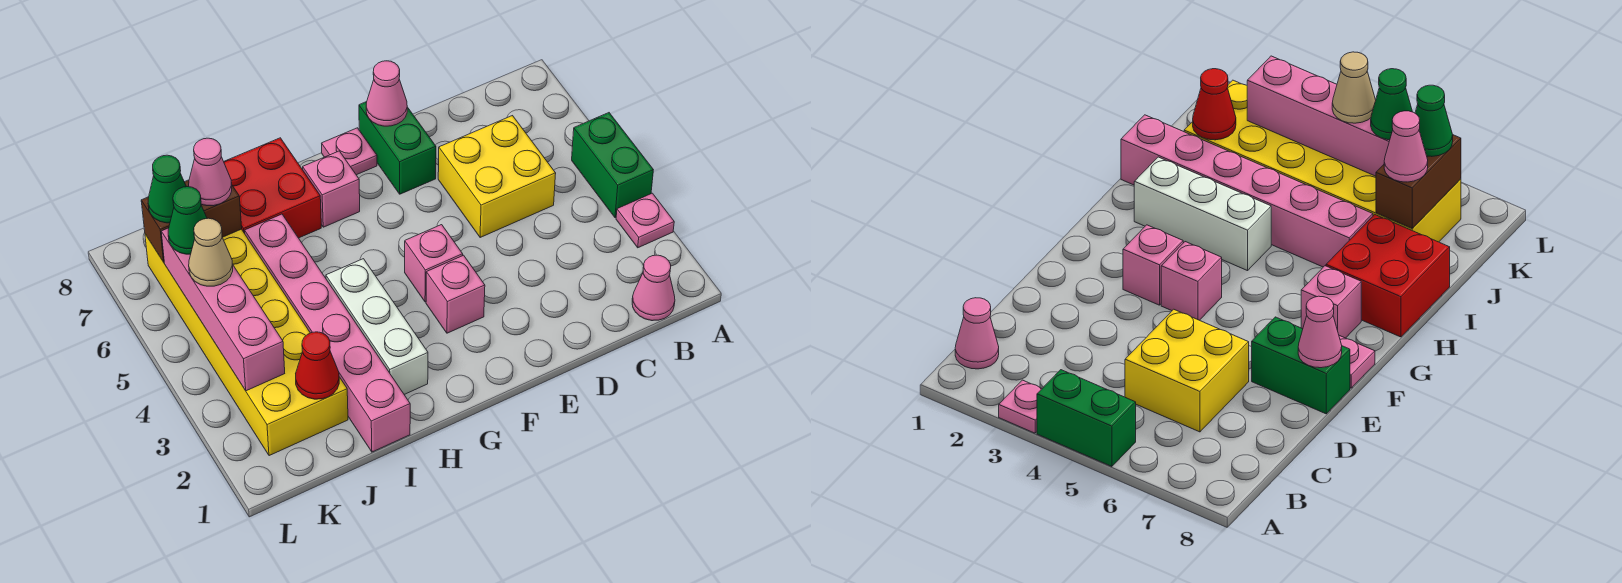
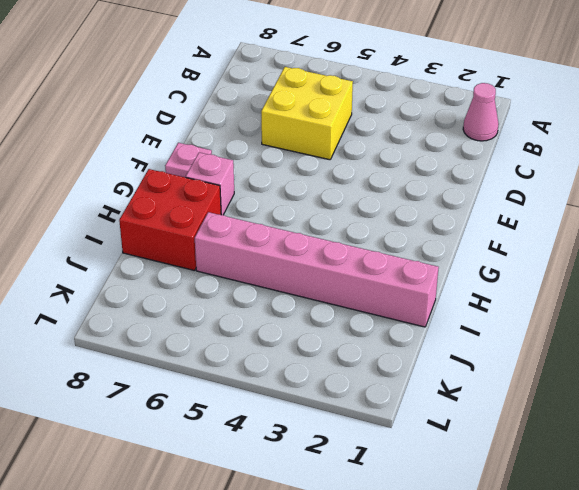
none -> pink 1x1 plate [616,193,674,248]
none -> green 1x2 brick [572,113,653,218]
none -> green 1x2 brick [359,102,436,194]

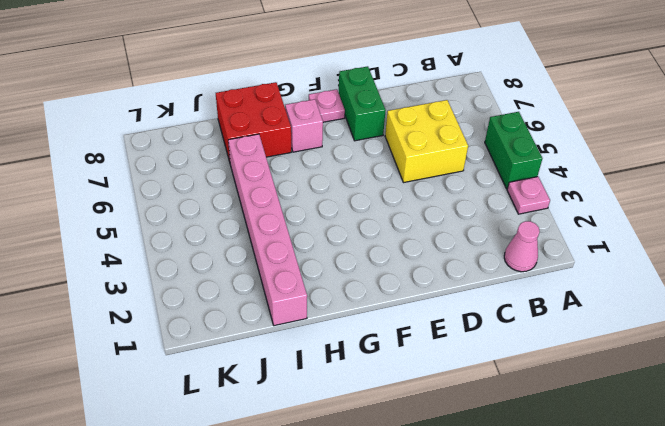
none -> pink 1x1 brick [426,255,485,333]
none -> pink 1x1 brick [405,225,463,302]
none -> white 1x3 brick [326,259,428,394]

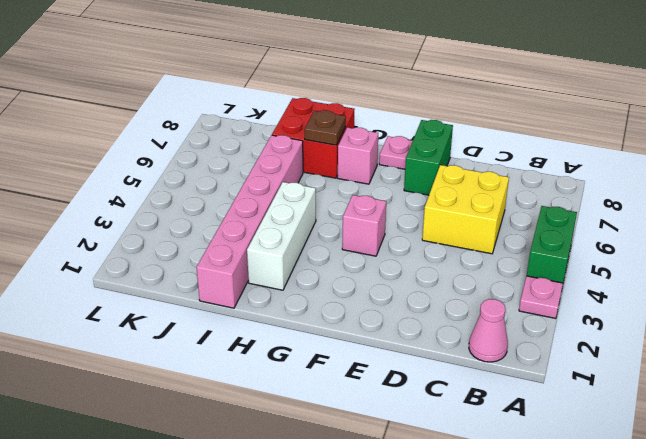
brown 1x1 plate [305,110,346,145] -> none
none -> pink 1x1 brick [426,255,485,333]
none -> yellow 2x6 brick [145,229,348,456]
none -> pink 1x1 cone [366,61,407,126]

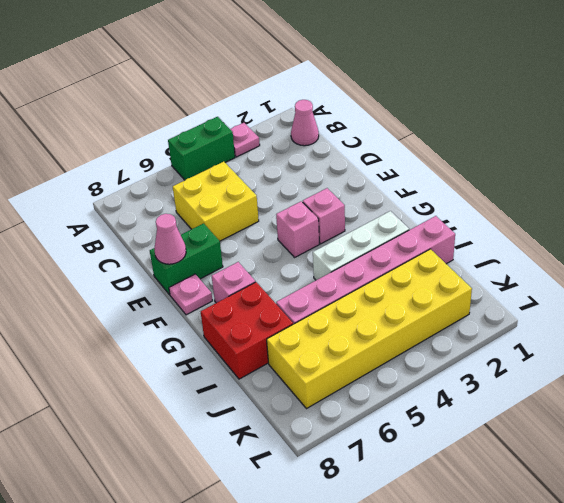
none -> red 1x1 cone [296,332,339,399]
none -> brown 1x2 brick [141,180,242,262]
none -> pink 1x4 brick [161,228,285,391]

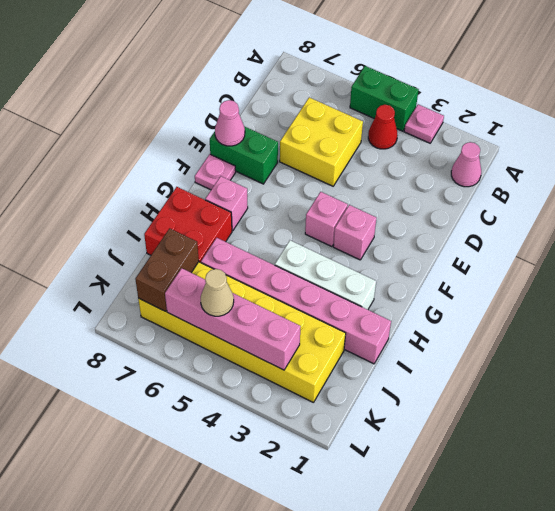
red 1x1 cone [368,105,398,149] -> red 1x1 cone moved to [296,332,339,399]
none -> pink 1x1 cone [189,138,232,206]
none -> green 1x1 cone [168,187,207,254]
none -> green 1x1 cone [148,155,186,223]

